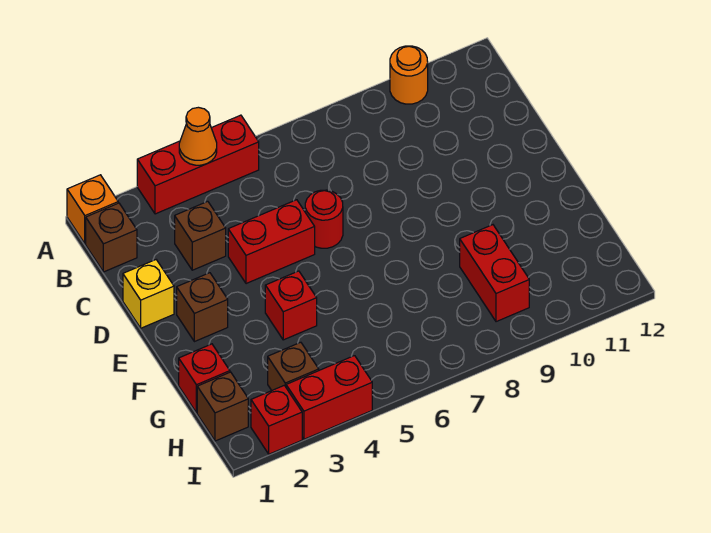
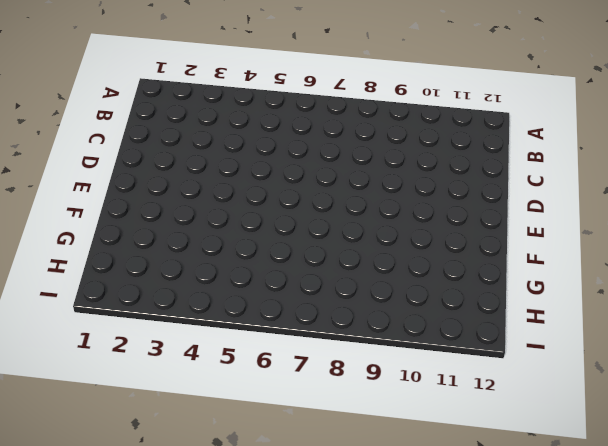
none -> orange 1x1 brick [67,175,118,244]
none -> red 1x3 brick [137,115,259,214]
none -> orange 1x1 round brick [390,46,428,104]

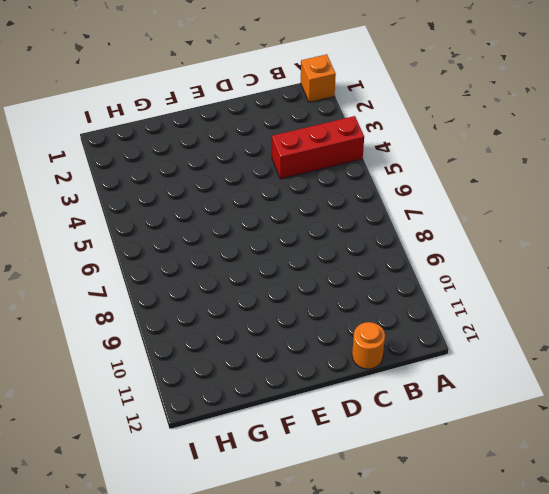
red 1x3 brick [272,116,364,179] -> red 1x3 brick turned to [137,115,259,214]
orange 1x1 round brick [352,322,385,369] -> orange 1x1 round brick moved to [390,46,428,104]
none -> brown 1x1 brick [86,203,137,272]
none -> brown 1x1 brick [175,201,226,270]
none -> yellow 1x1 brick [123,260,174,328]

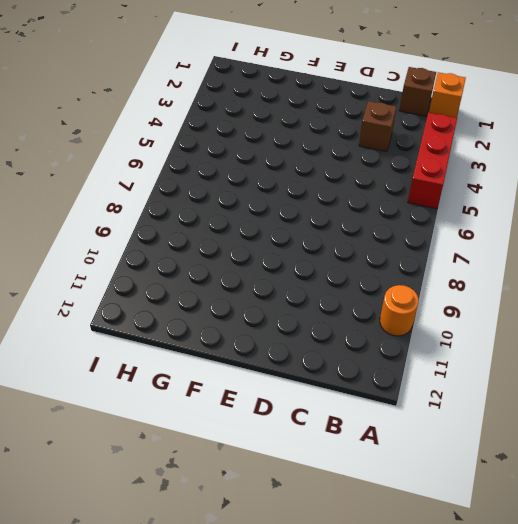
none -> yellow 1x1 brick [123,260,174,328]
none -> red 1x2 brick [228,200,315,284]
none -> red 1x1 round brick [305,190,343,248]

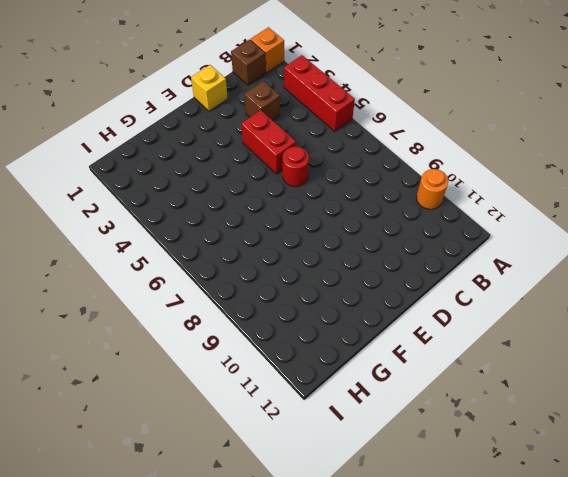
none -> brown 1x1 brick [177,273,228,342]
none -> red 1x1 brick [265,271,317,340]
none -> red 1x1 brick [179,344,230,413]

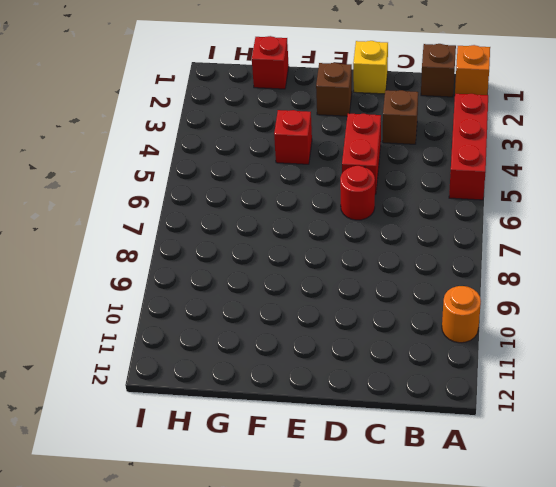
none -> red 1x2 brick [460,225,529,322]
none -> brown 1x1 brick [197,372,248,441]
none -> brown 1x1 brick [268,342,319,390]

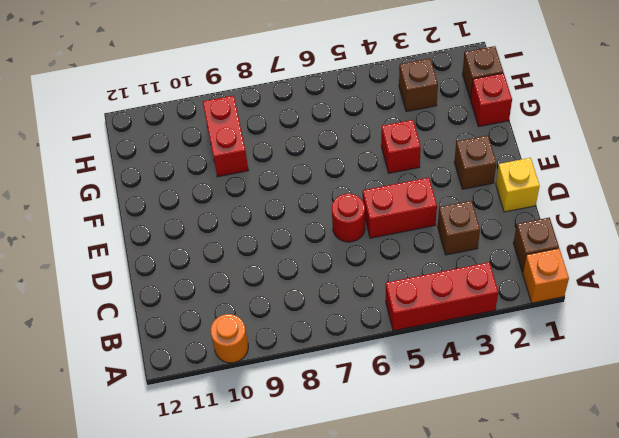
none -> red 1x1 brick [251,385,302,454]
none -> red 1x2 brick [286,356,372,439]
none -> orange 1x1 cone [179,107,217,165]

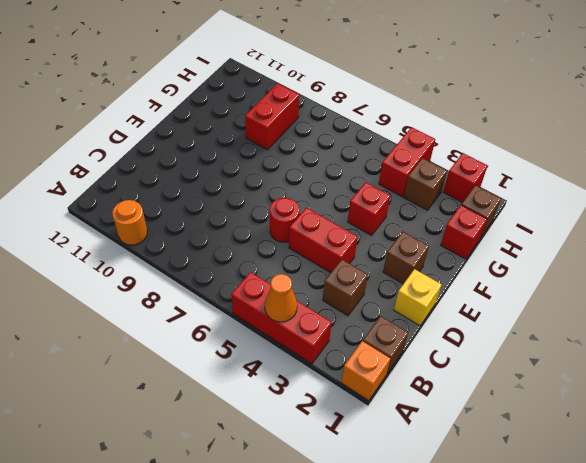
red 1x2 brick [379,127,435,197] -> red 1x2 brick turned to [286,356,372,439]

